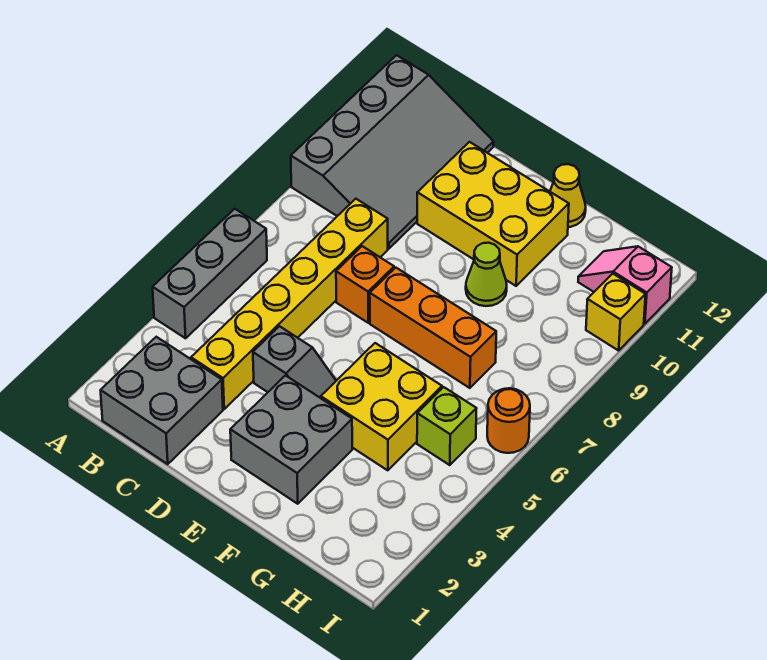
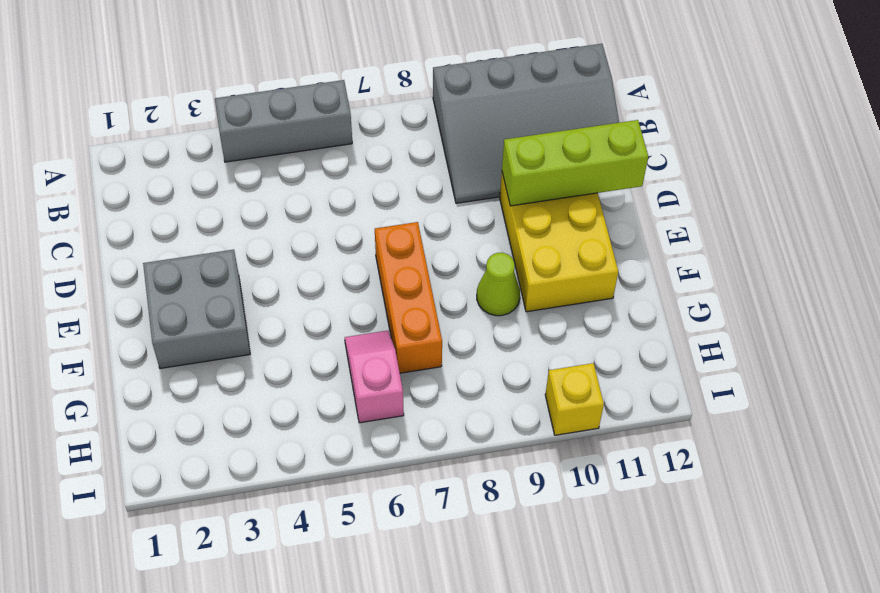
lime 1x3 brick [502,120,648,206] -> none
pink 1x2 slope [345,331,404,423] -> pink 1x2 slope moved to [578,246,672,324]
none -> grey 2x2 brick [101,337,223,464]
none -> yellow 1x6 brick [191,199,388,409]
none -> grey 1x2 slope [253,326,336,398]

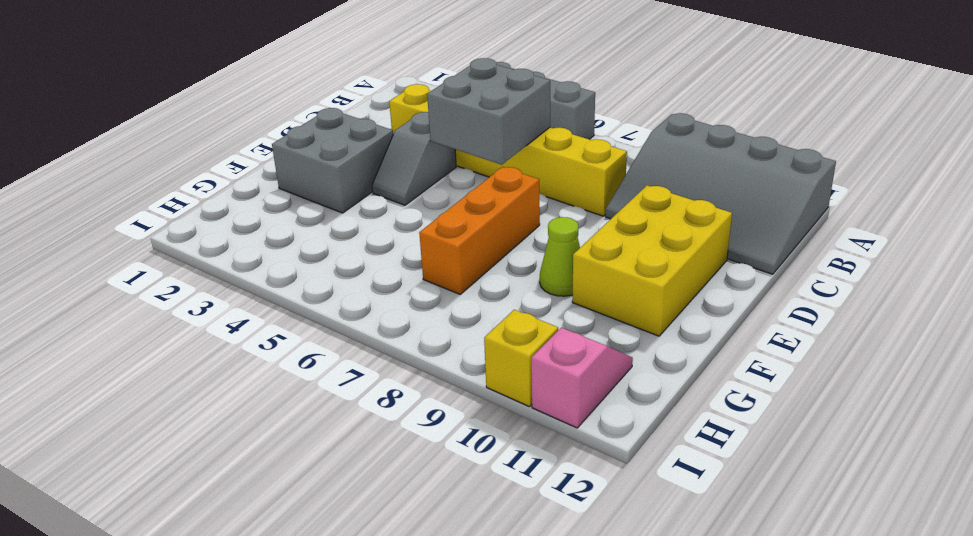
grey 2x2 brick [427,58,550,165] -> grey 2x2 brick moved to [101,337,223,464]
none -> orange 1x1 brick [336,246,394,323]
none -> yellow 2x2 brick [321,343,442,470]
none -> yellow 1x1 cone [550,164,586,227]

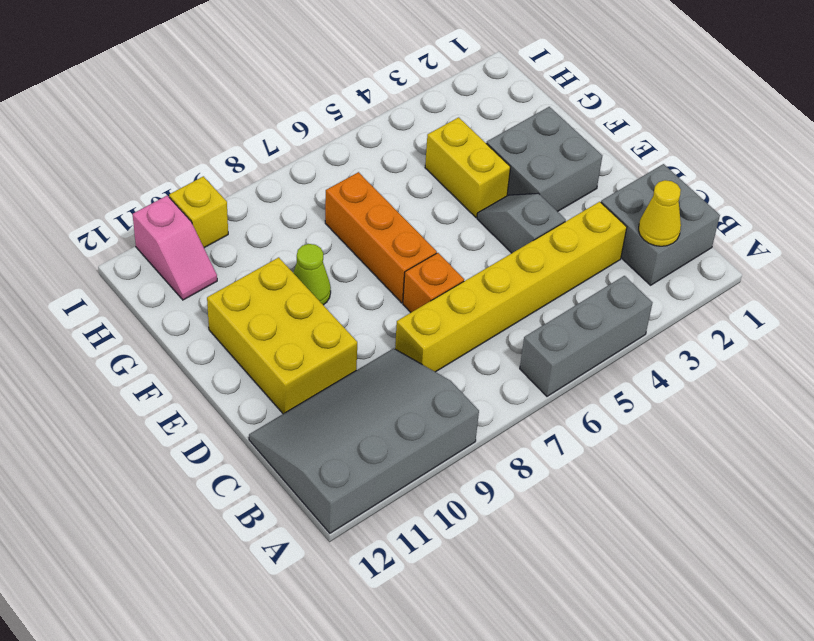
yellow 1x1 cone [639,180,681,246] -> yellow 1x1 cone moved to [550,164,586,227]
yellow 1x2 brick [425,117,510,217] -> yellow 2x2 brick [321,343,442,470]
none -> lime 1x1 brick [417,387,477,465]
none -> orange 1x1 round brick [487,388,530,453]

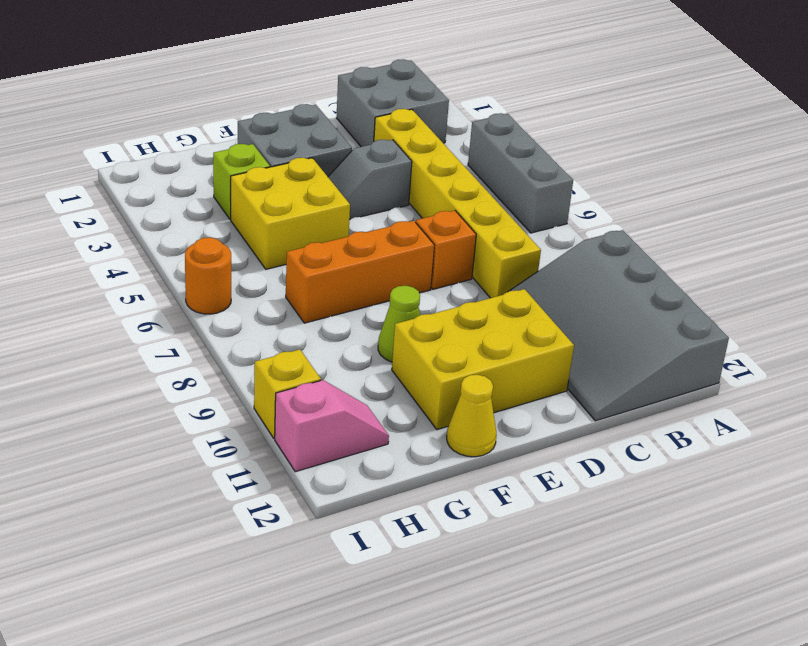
lime 1x1 brick [213,144,270,219] -> lime 1x1 brick moved to [417,387,477,465]

